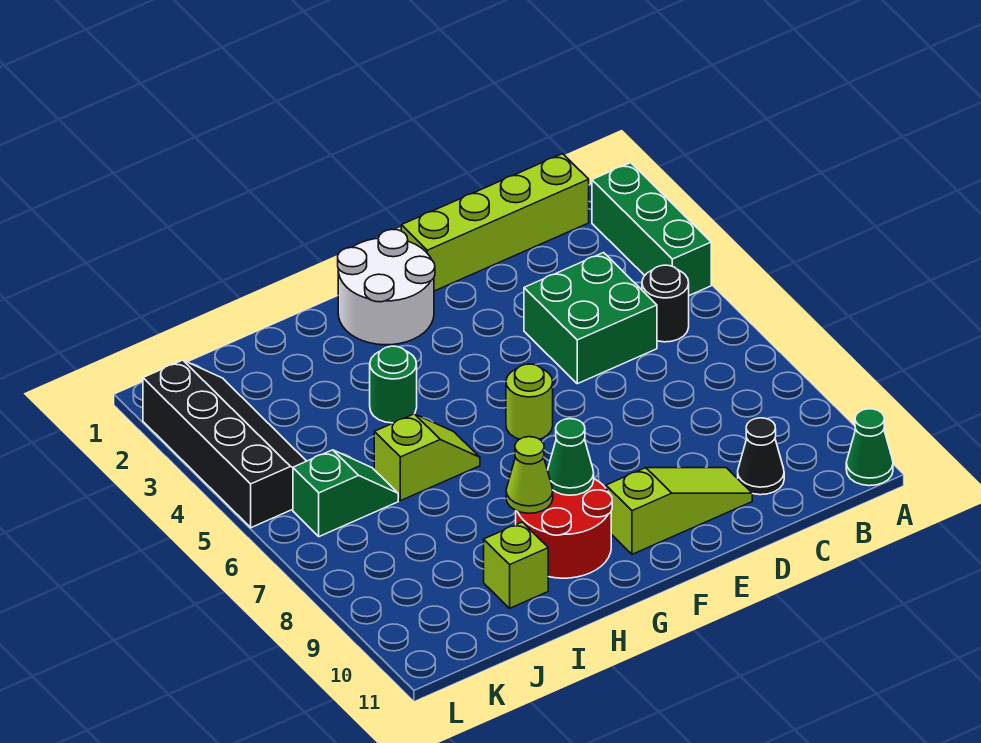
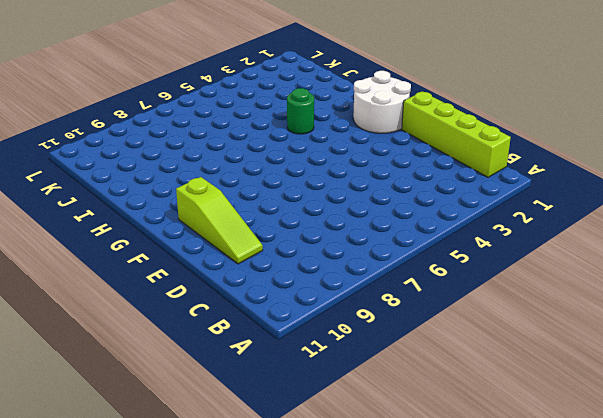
none -> green 1x3 brick [592,163,711,295]
none -> green 1x1 cone [846,409,893,486]
none -> black 1x1 round brick [642,265,689,342]

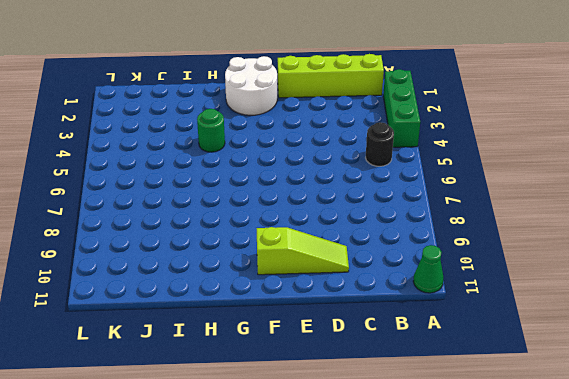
none -> green 2x2 brick [524,253,657,384]
none -> black 1x1 cone [738,418,784,495]
none -> lime 1x1 round brick [506,364,553,439]

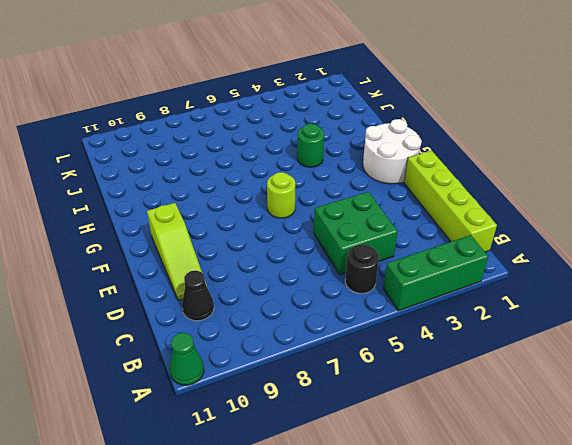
none -> red 2x2 round brick [516,479,612,578]
none -> lime 1x2 slope [374,414,480,501]
none -> lime 1x1 brick [484,522,548,608]

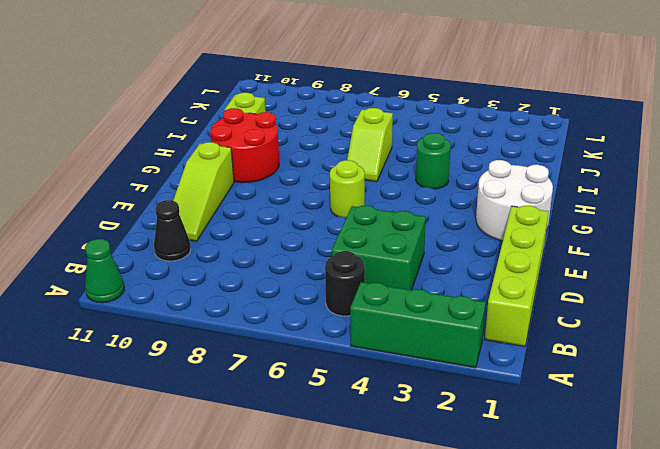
none -> green 1x2 slope [293,450,398,537]
none -> black 2x4 slope [143,360,306,528]
none -> green 1x1 cone [548,419,594,495]

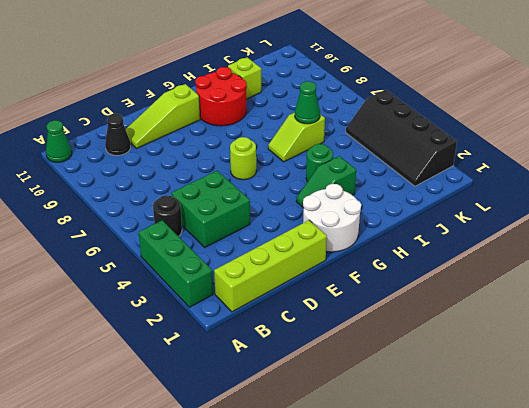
green 1x2 slope [296,156,356,208] -> green 1x2 slope moved to [293,450,398,537]
green 1x1 cone [295,81,320,124] -> green 1x1 cone moved to [548,419,594,495]
none -> lime 1x1 cone [506,437,553,513]

